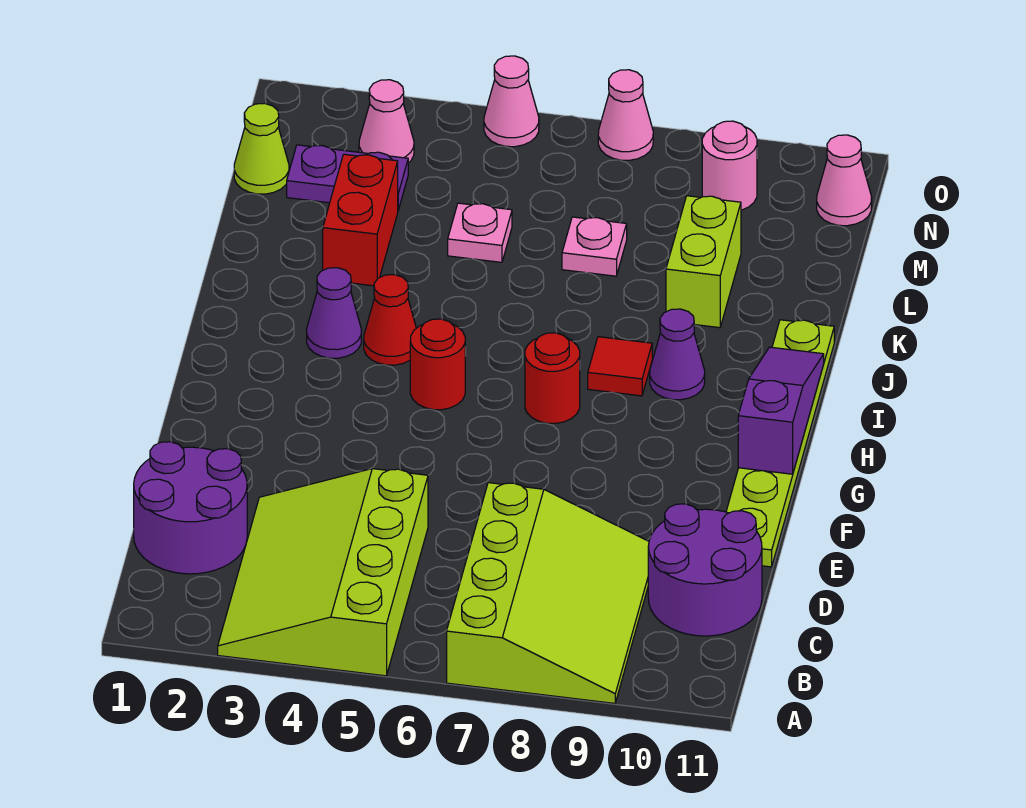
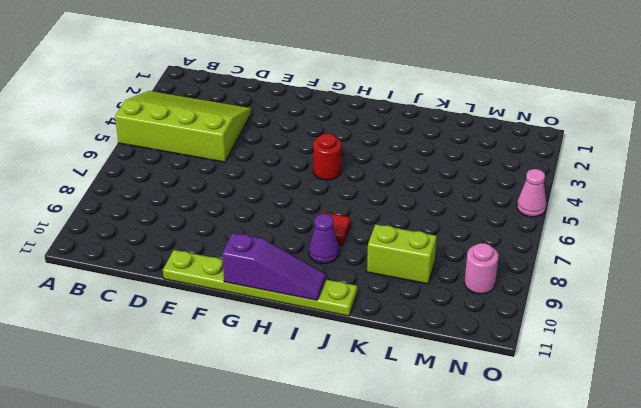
none -> lime 3x4 slope [447,483,649,703]
none -> purple 2x2 round brick [134,442,247,574]
none -> purple 2x2 round brick [648,504,762,636]

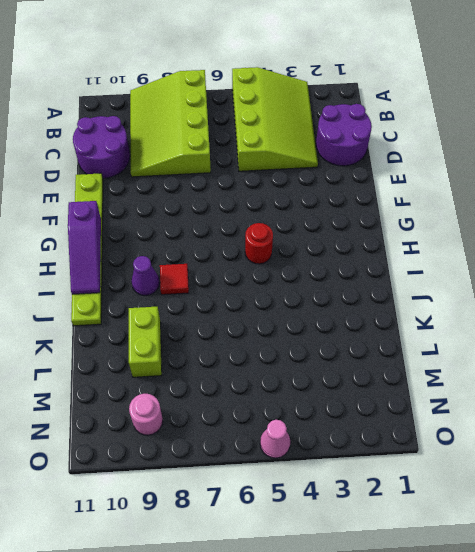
none -> red 1x1 round brick [525,333,580,423]
none -> purple 1x1 cone [307,268,361,358]
none -> red 1x1 cone [364,275,416,365]

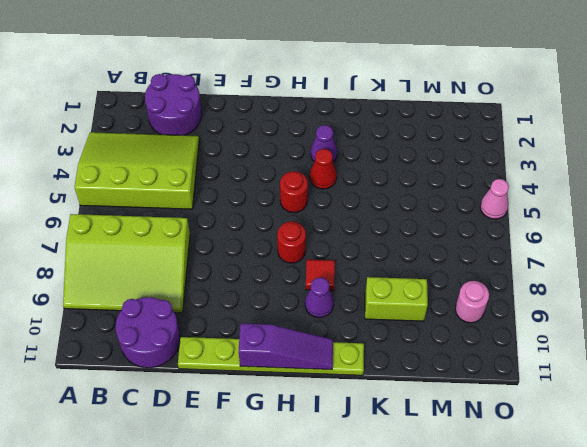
none -> red 1x2 brick [323,154,398,286]
none -> pink 1x1 plate [448,203,512,262]
none -> pink 1x1 plate [562,217,627,276]

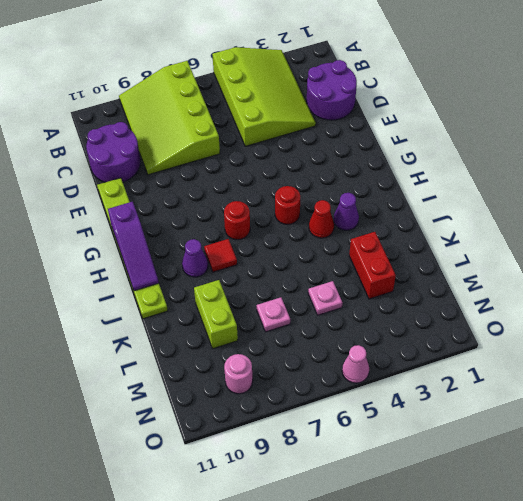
none -> lime 1x1 cone [234,103,289,194]
none -> purple 1x2 plate [287,145,408,210]
none -> pink 1x1 cone [359,80,414,163]

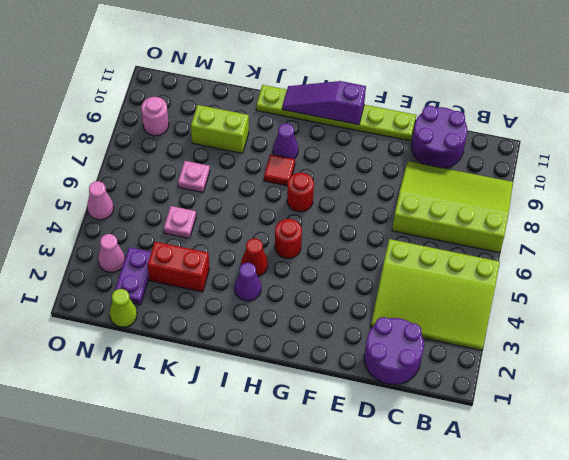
none -> pink 1x1 cone [817,135,872,226]
none -> pink 1x1 cone [598,70,653,160]

